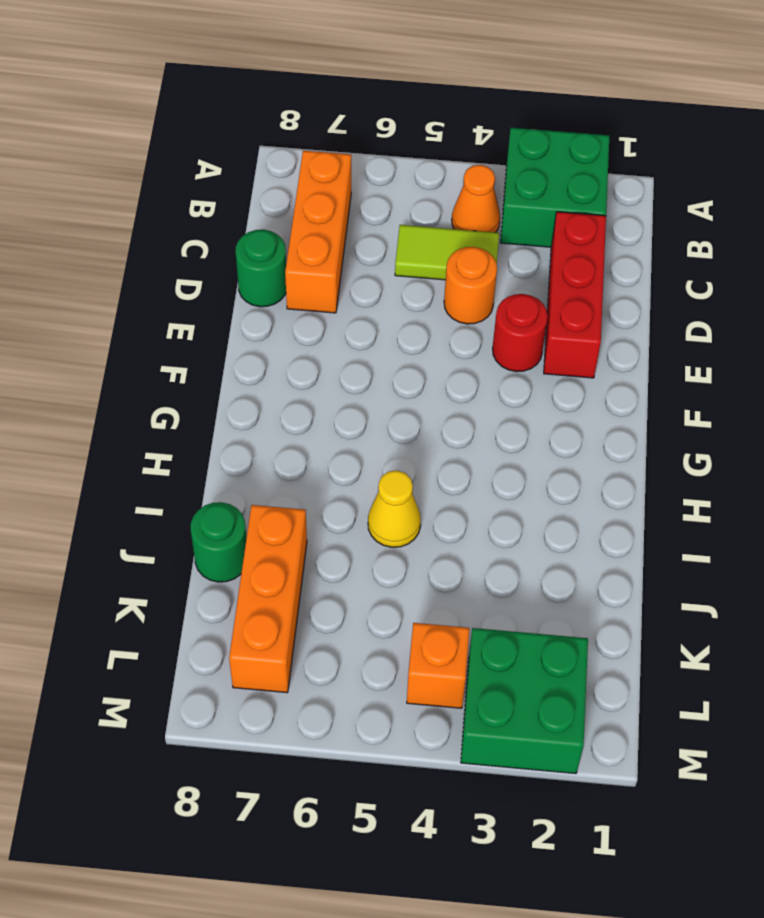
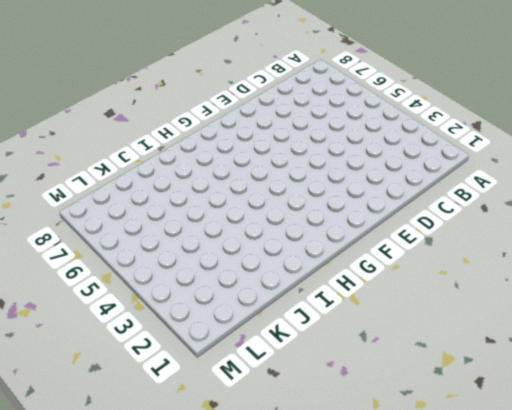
none -> green 2x2 brick [501,128,609,247]
none -> orange 1x1 cone [452,165,500,233]
none -> orange 1x3 brick [285,151,351,313]

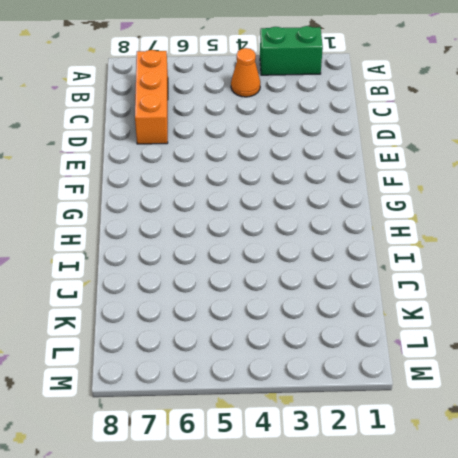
green 1x2 brick [260,26,323,75] -> green 2x2 brick [501,128,609,247]
none -> red 1x3 brick [544,212,606,378]
none -> lime 1x2 tile [395,225,499,280]
none -> orange 1x1 round brick [444,247,497,324]

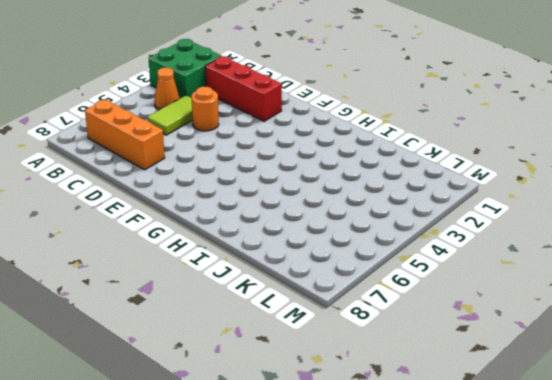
none -> green 1x1 round brick [236,230,286,307]
none -> red 1x1 round brick [492,294,548,372]
none -> yellow 1x1 cone [368,471,421,547]

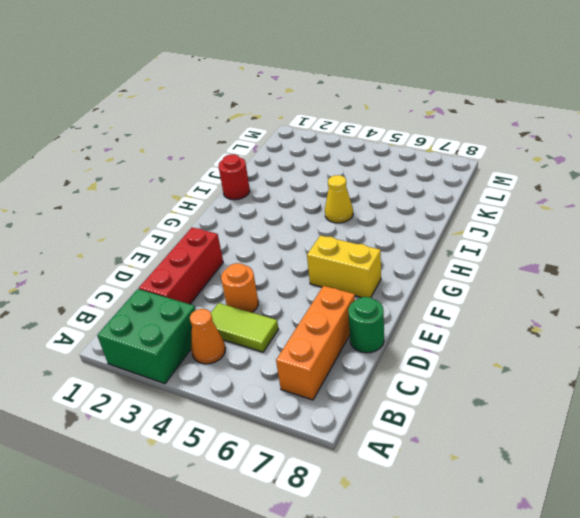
yellow 1x2 brick [307,235,381,298] -> none
red 1x1 round brick [218,154,250,200] -> red 1x1 round brick moved to [492,294,548,372]
none -> orange 1x3 brick [229,505,307,693]
none -> green 1x1 round brick [191,502,246,582]
none -> green 2x2 brick [461,628,588,774]

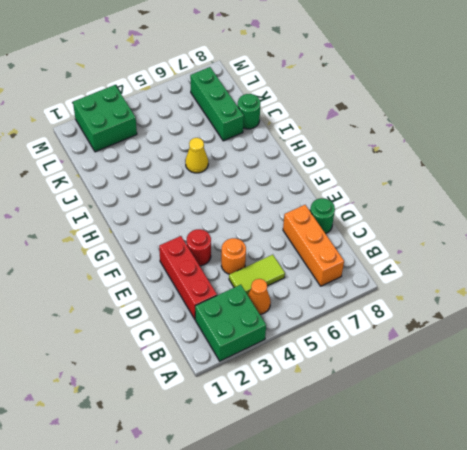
green 1x3 brick [190,67,244,141] -> orange 1x3 brick [229,505,307,693]
none -> orange 1x1 brick [407,623,469,708]

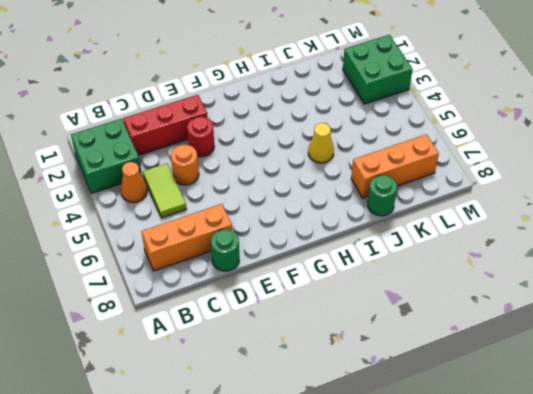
none -> orange 1x1 brick [407,623,469,708]

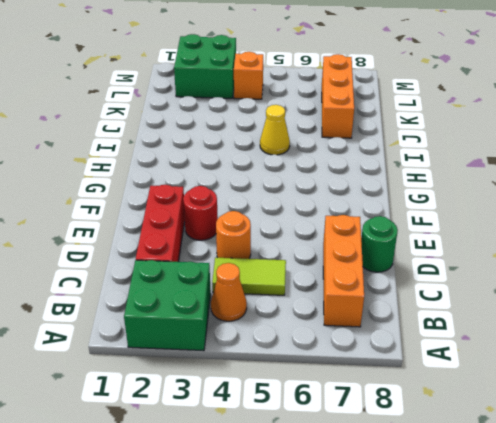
none -> green 1x1 round brick [191,502,246,582]

